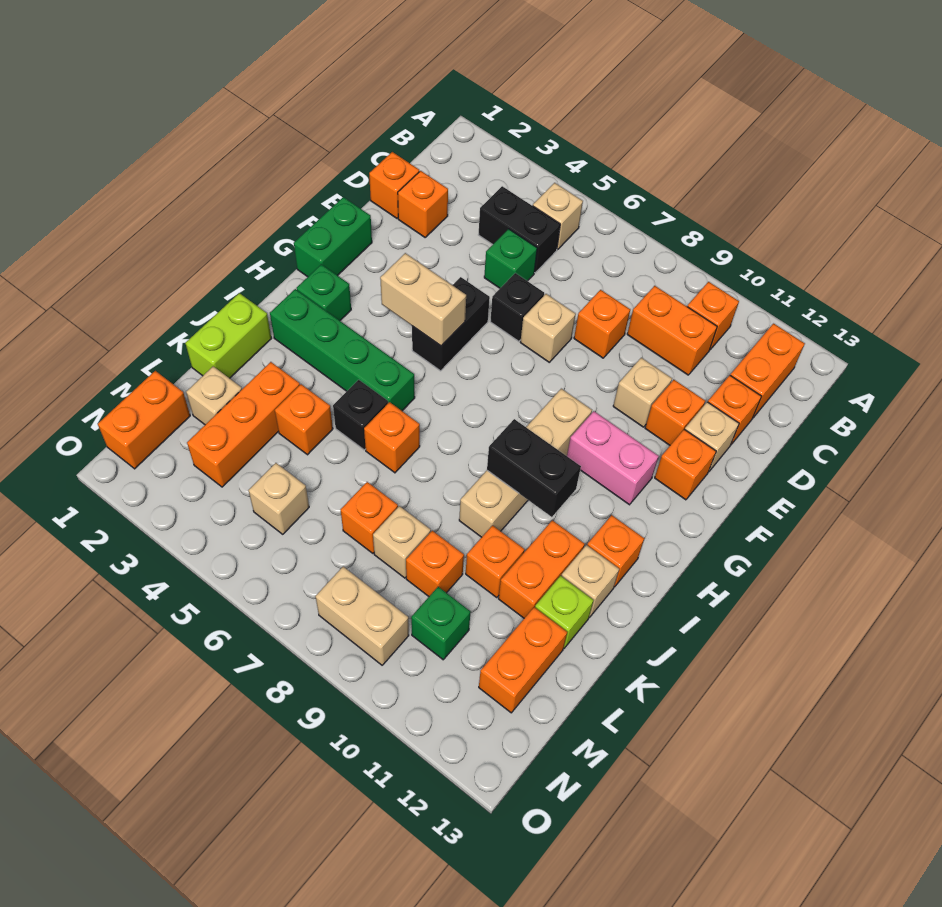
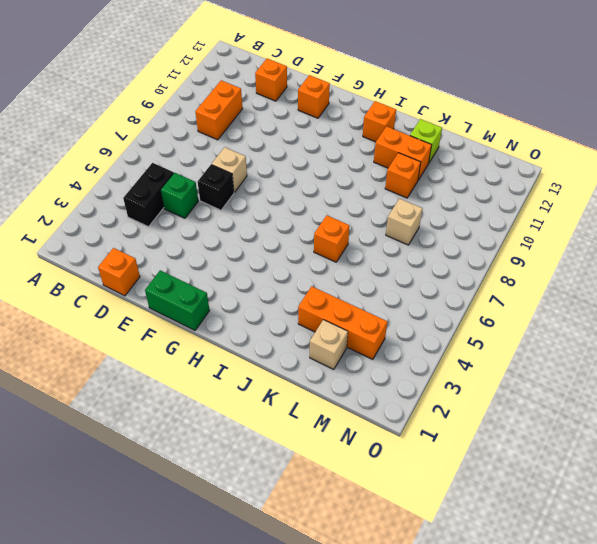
none -> tan 1x1 brick [533,183,583,249]
none -> orange 1x1 brick [687,282,739,350]
none -> orange 1x2 brick [730,324,805,418]
none -> orange 1x1 brick [398,171,448,237]

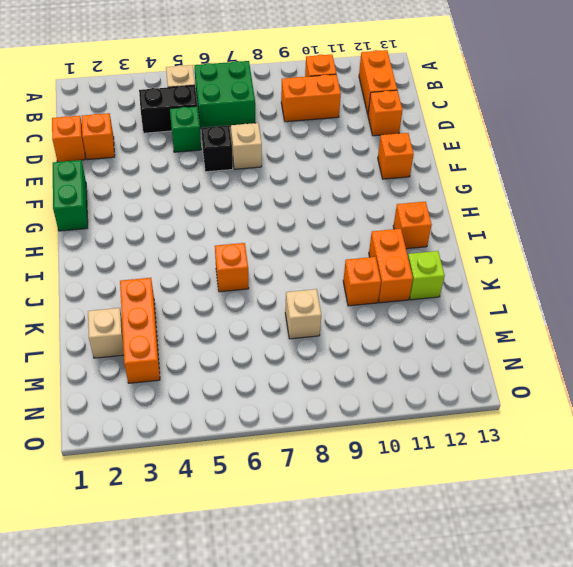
green 2x2 brick [194,61,255,128] -> none
none -> orange 1x1 brick [574,290,630,358]
none -> tan 1x1 brick [613,358,672,427]
none -> orange 1x1 brick [645,380,705,445]
none -> tan 1x1 brick [685,402,739,472]

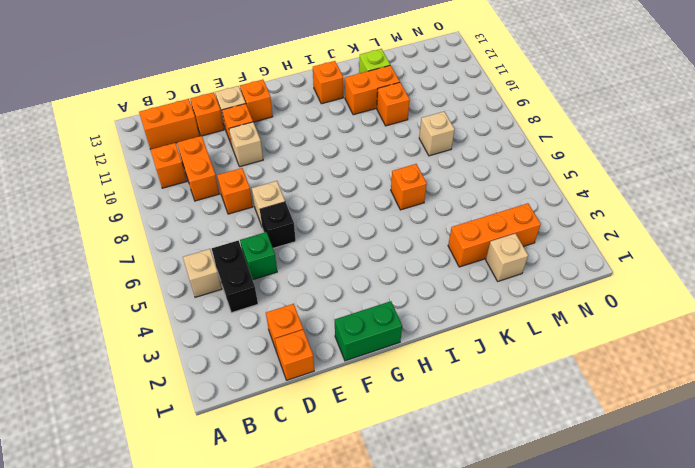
none -> black 1x2 brick [412,277,490,371]
none -> tan 1x4 brick [459,389,592,537]
none -> pink 1x2 brick [567,411,659,505]
none -> green 1x1 brick [297,264,351,321]

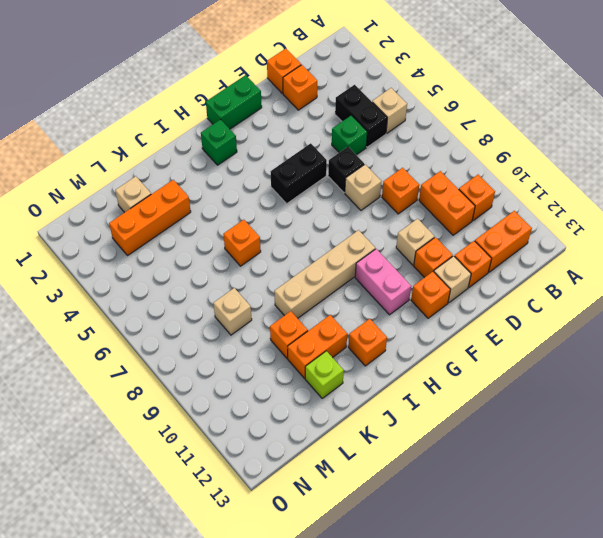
none -> green 1x4 brick [270,289,415,411]
none -> lime 1x2 brick [185,293,271,378]
none -> black 1x1 brick [333,380,388,450]
none -> tan 1x1 brick [561,545,619,617]

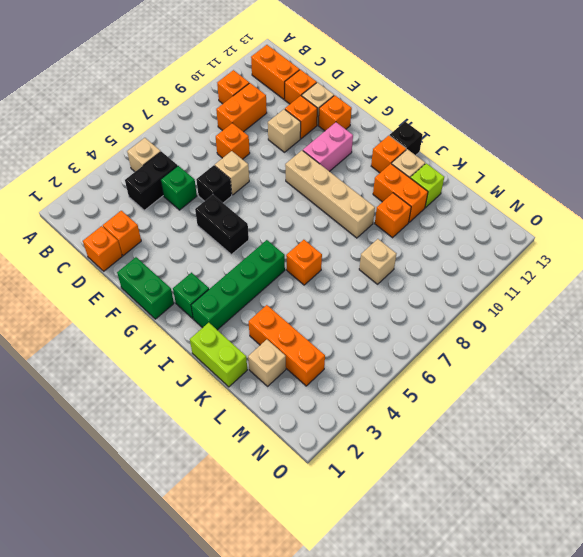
black 1x1 brick [389,122,422,155] -> black 1x1 brick moved to [333,380,388,450]
none -> orange 1x1 brick [275,384,333,455]
none -> orange 1x1 brick [341,482,398,553]
none -> orange 1x1 brick [406,531,464,596]
none -> orange 1x2 brick [479,607,567,713]

